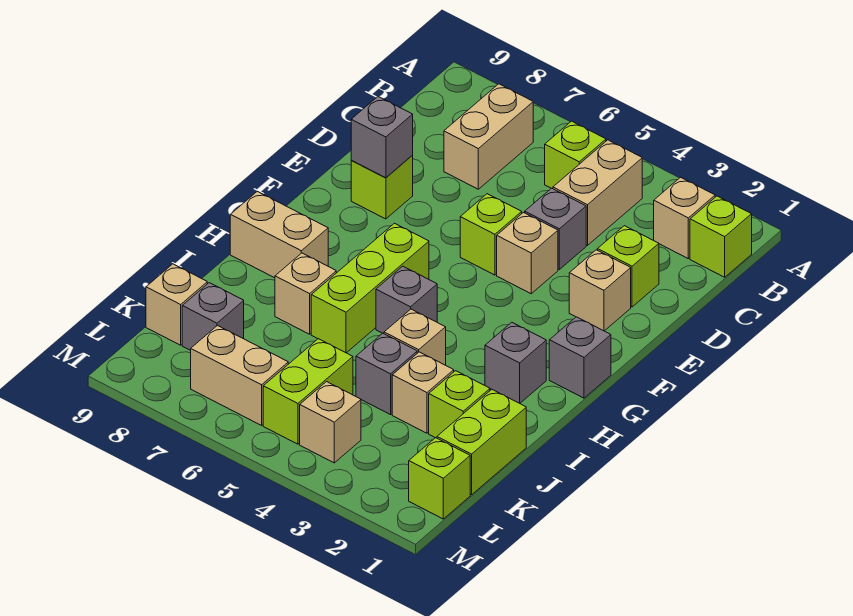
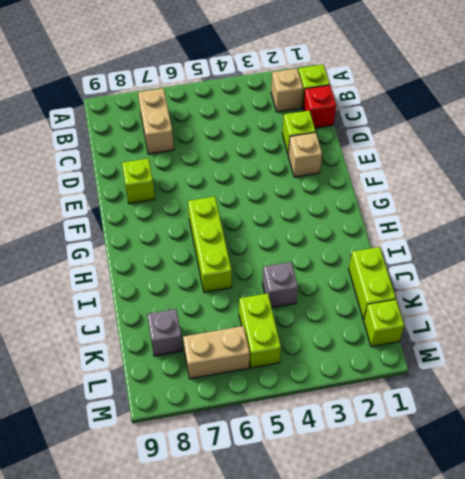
red 1x1 brick [303,85,336,128] -> none
none -> tan 1x2 brick [553,140,642,245]
none -> lime 1x1 brick [545,121,606,189]
none -> grey 1x1 brick [525,188,586,269]

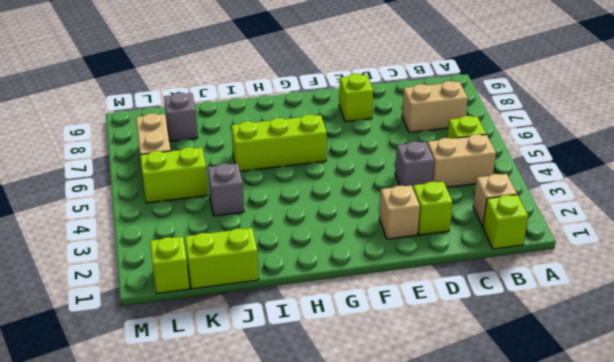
none -> tan 1x1 brick [497,213,558,294]
none -> lime 1x1 brick [460,194,522,275]
none -> grey 1x1 brick [549,317,611,398]

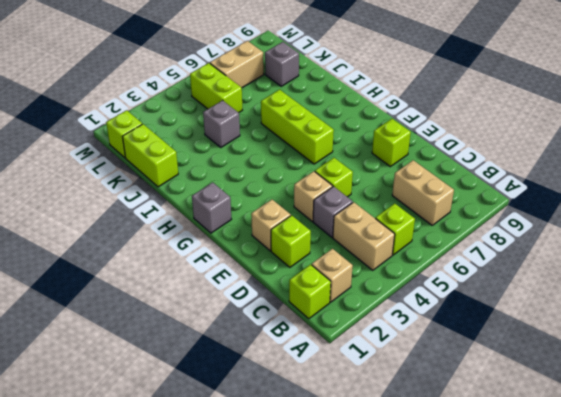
none -> grey 1x1 brick [485,322,546,403]
none -> grey 1x1 brick [376,266,437,334]
none -> tan 1x2 brick [230,191,328,278]

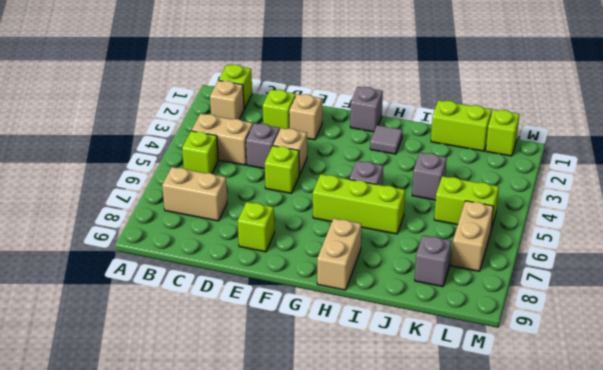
grey 1x1 tile [370,125,403,154] -> grey 1x1 brick [485,322,546,403]
none -> tan 1x1 brick [384,309,446,365]
none -> tan 1x1 brick [275,253,336,334]
none -> lime 1x1 brick [429,371,490,438]

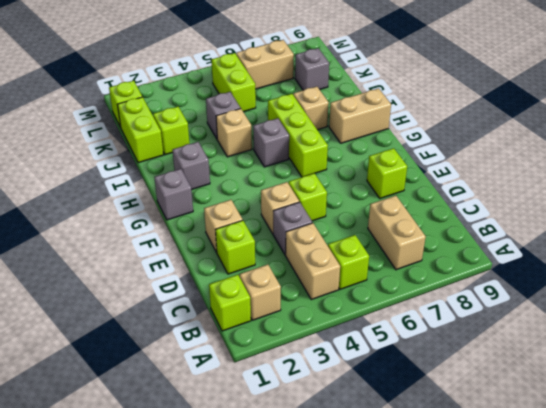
none -> tan 1x1 brick [392,352,454,433]
none -> tan 1x1 brick [146,264,207,345]
none -> tan 1x1 brick [300,382,361,463]

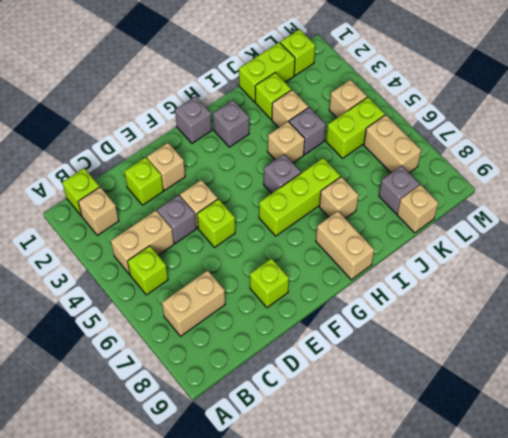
none -> grey 1x1 brick [351,97,413,178]

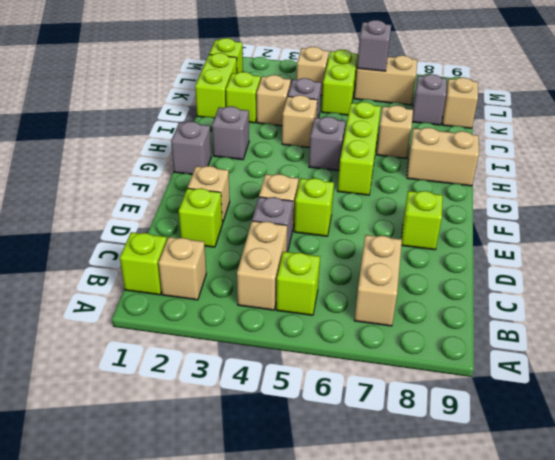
grey 1x1 brick [357,20,391,71] -> grey 1x1 brick moved to [351,97,413,178]

